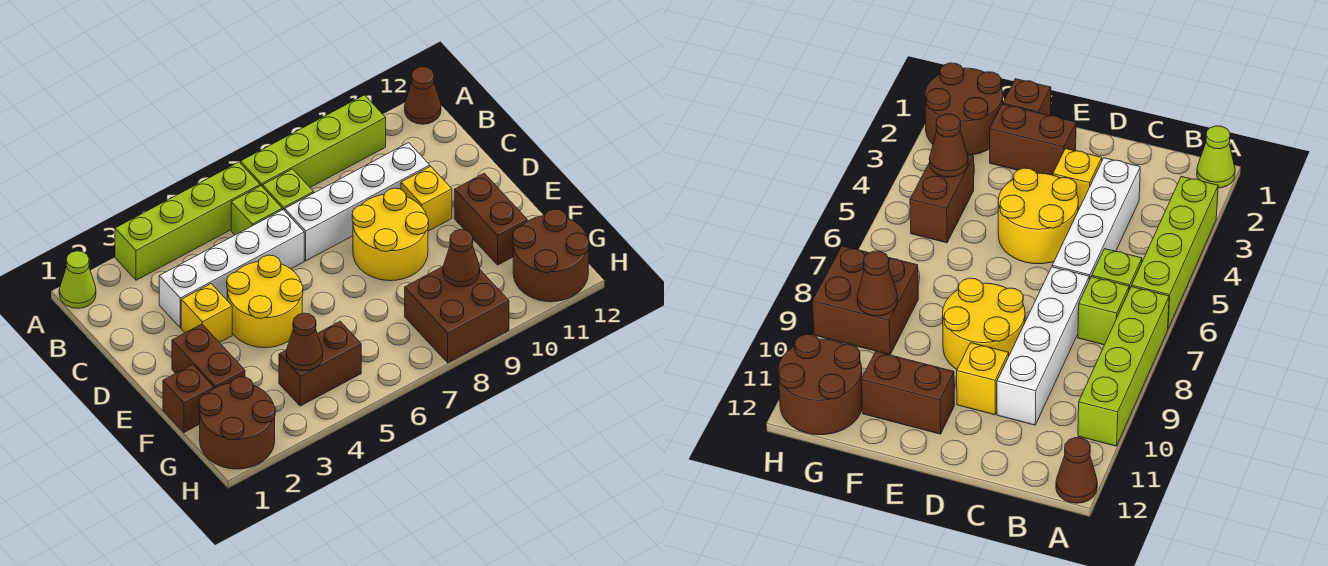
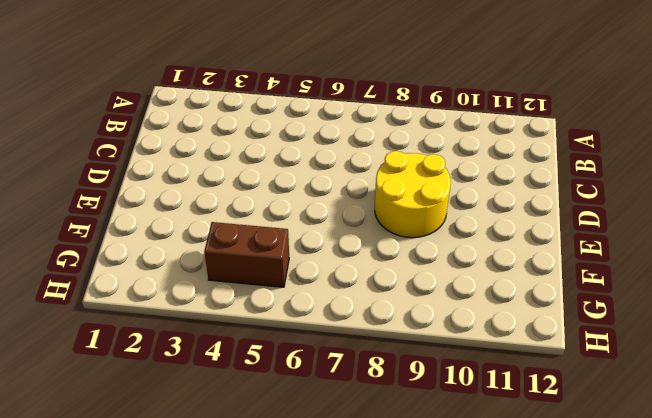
none -> lime 1x1 cone [59,251,96,308]
none -> lime 1x4 brick [115,162,260,280]
none -> lime 1x4 brick [241,95,386,187]

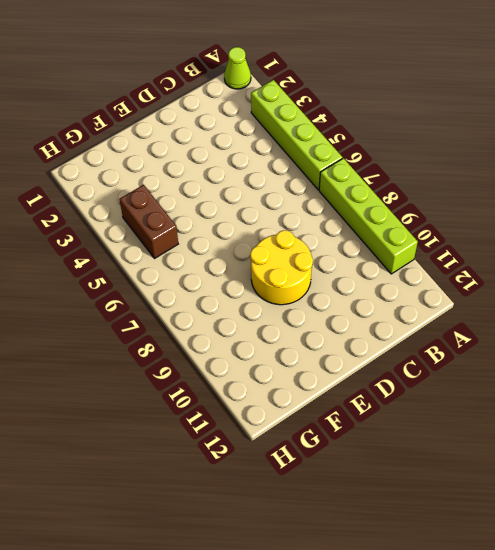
none -> brown 1x1 cone [405,67,441,124]
none -> lime 1x1 brick [231,186,282,235]
none -> lime 1x1 brick [263,169,314,211]

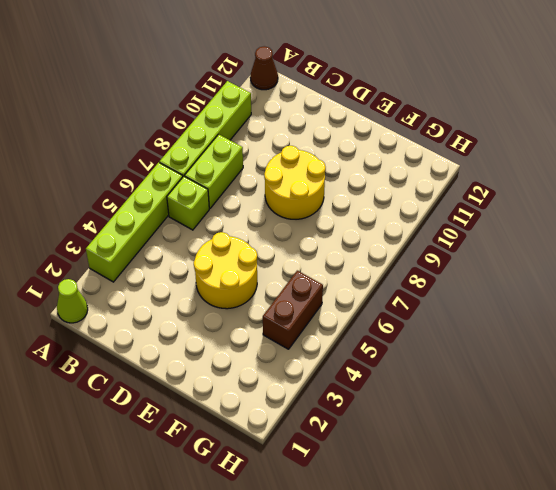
lime 1x2 brick [185,134,243,208] -> lime 1x1 brick [263,169,314,211]
none -> white 1x4 brick [159,210,304,328]
none -> white 1x4 brick [285,143,430,261]
none -> yellow 1x1 brick [181,284,232,343]

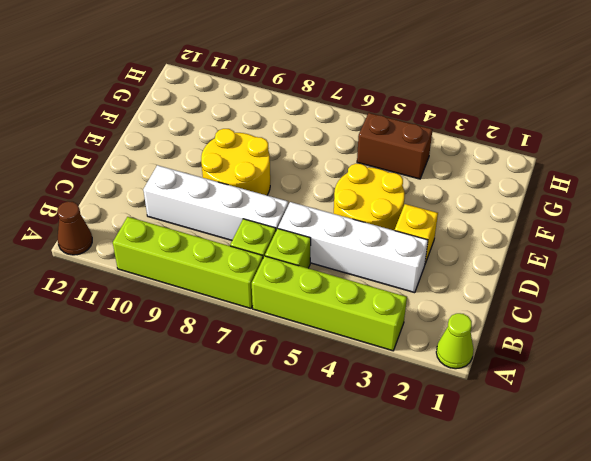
none -> yellow 1x1 brick [401,166,452,231]
none -> brown 1x2 brick [172,324,245,388]
none -> brown 1x2 brick [454,173,527,265]

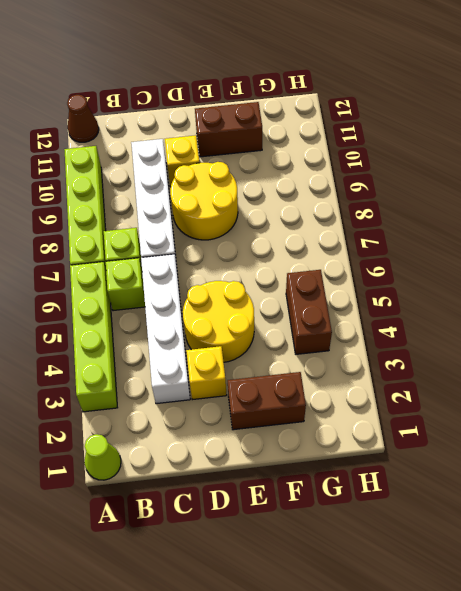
none -> brown 1x1 brick [163,365,214,432]
none -> brown 2x2 round brick [199,377,275,469]
none -> brown 2x2 brick [405,266,509,363]

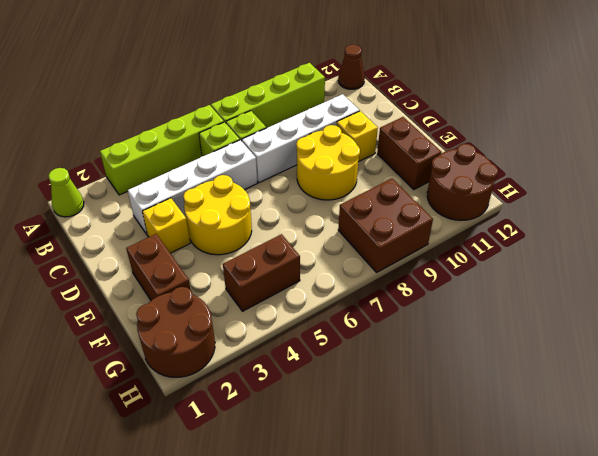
none -> brown 1x1 brick [163,365,214,432]
none -> brown 1x1 cone [286,313,323,371]
none -> brown 1x1 cone [443,229,480,287]

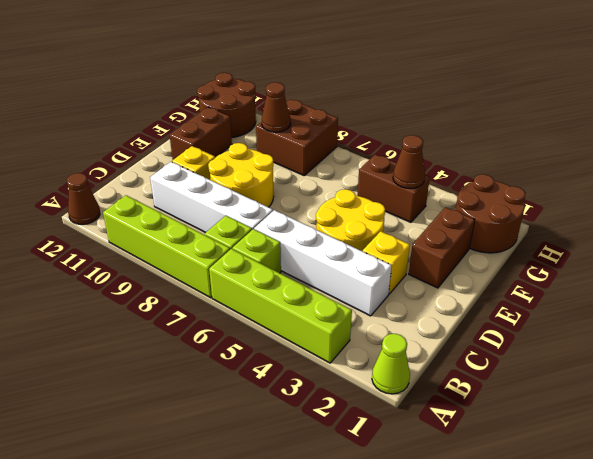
none -> brown 1x1 brick [163,365,214,432]

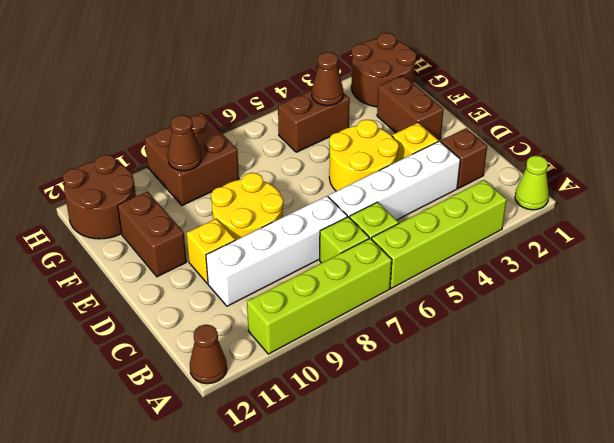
brown 1x1 brick [441,128,487,188] -> brown 1x1 brick moved to [163,365,214,432]

